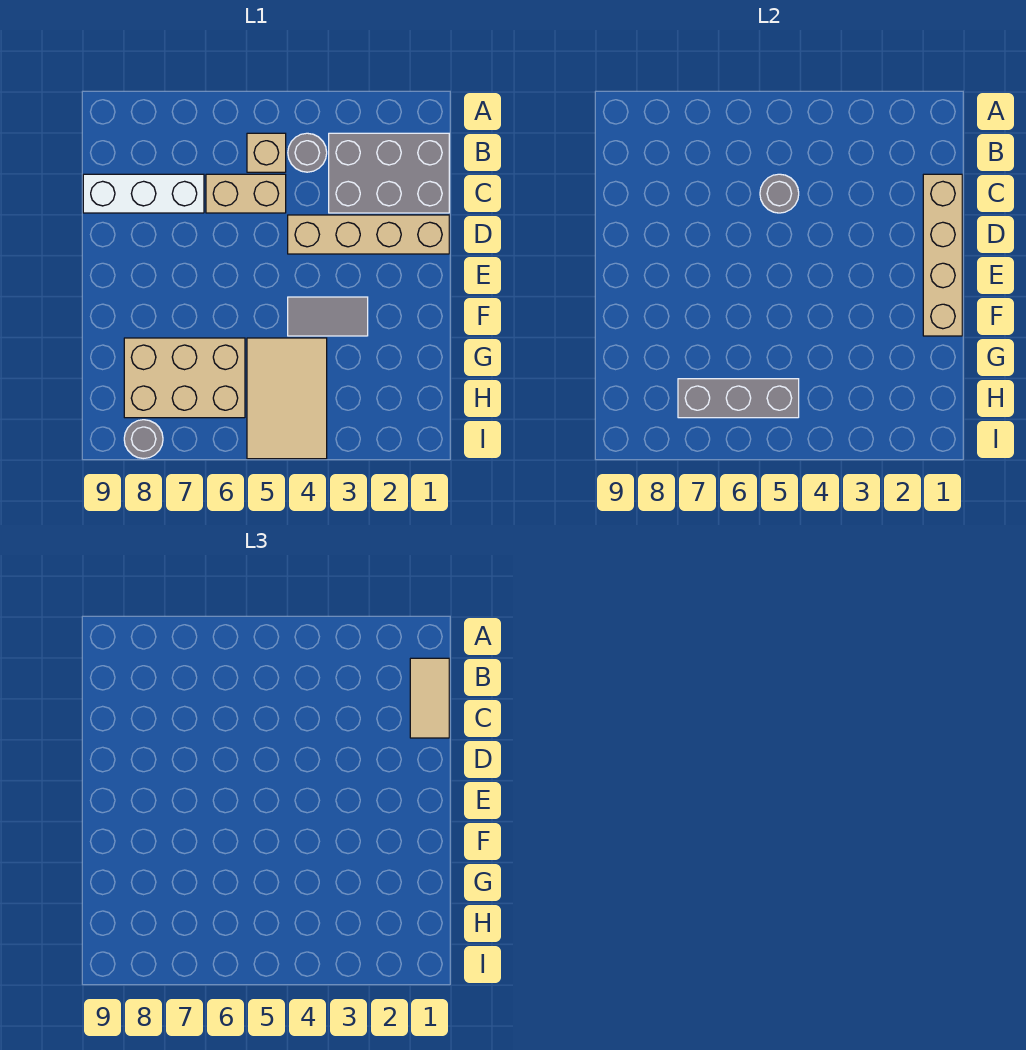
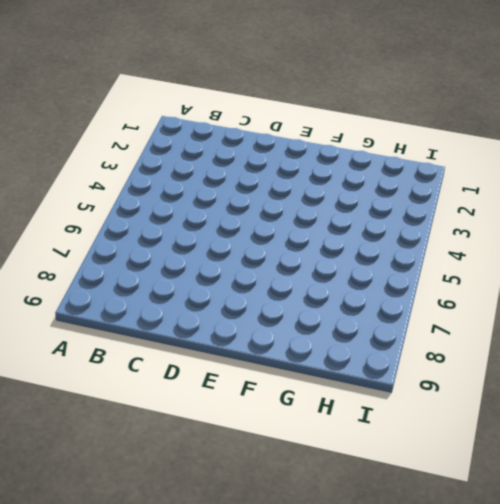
none -> grey 2x3 brick [329,133,449,213]
none -> grey 1x1 round brick [288,133,327,172]
none -> tan 1x1 brick [247,133,286,172]

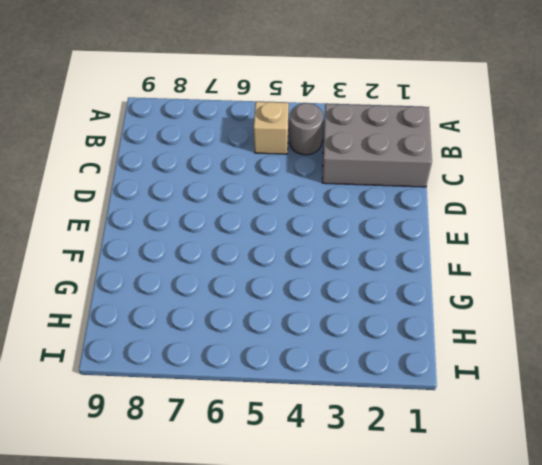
none -> tan 1x2 brick [206,174,286,213]
none -> white 1x3 brick [83,174,204,213]
none -> tan 1x4 brick [288,215,449,254]

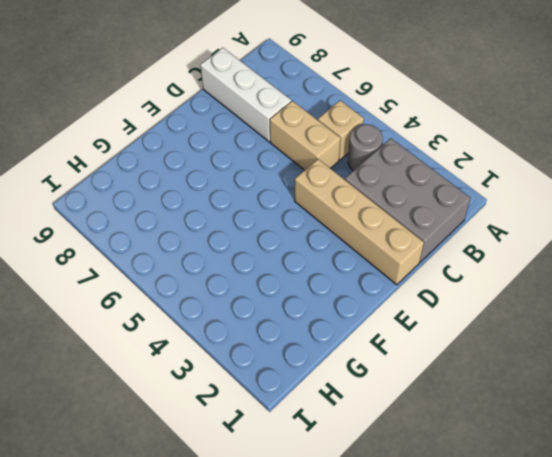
none -> grey 1x2 tile [288,297,368,336]
none -> tan 2x3 tile [247,338,327,459]
none -> tan 2x3 brick [124,338,245,418]

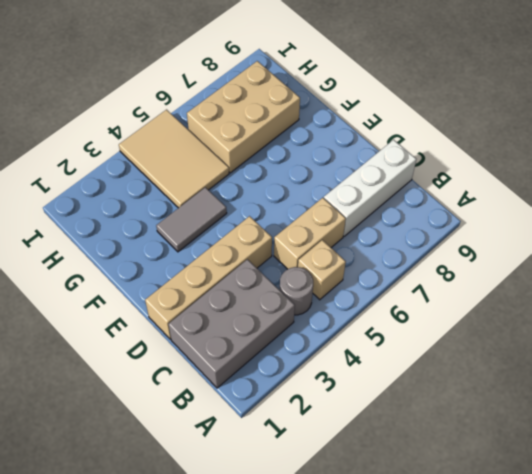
none -> grey 1x1 round brick [124,420,163,459]
none -> tan 1x4 brick [923,174,962,336]
none -> grey 1x1 round brick [760,174,799,213]

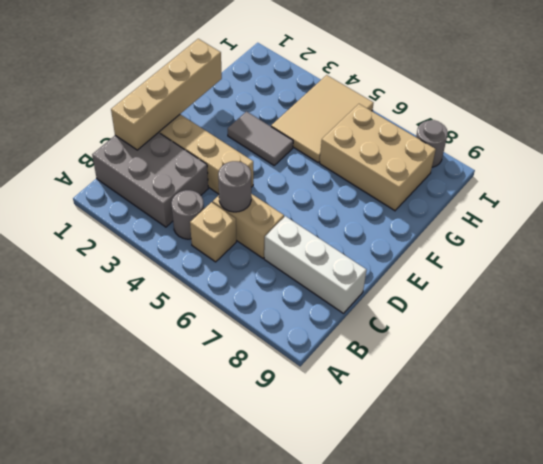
none -> grey 1x3 brick [678,379,799,418]
none -> tan 1x2 tile [410,658,449,738]

